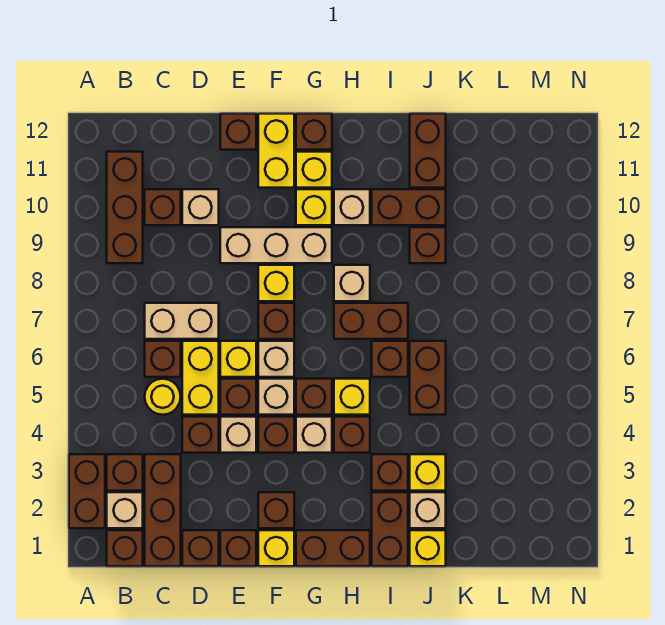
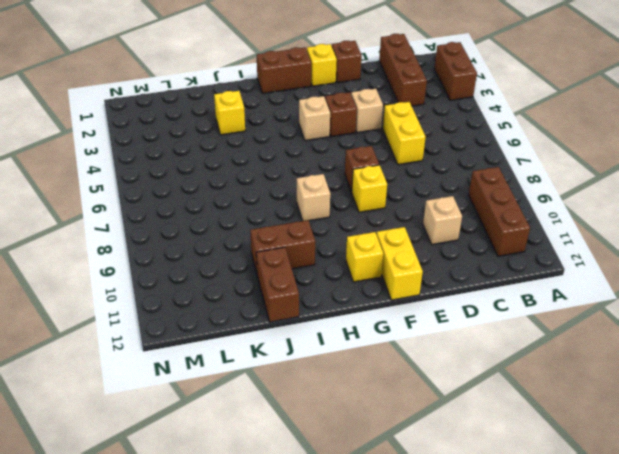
none -> brown 1x1 brick [107,530,143,566]
none -> tan 1x1 brick [107,492,143,528]
none -> brown 1x1 brick [107,454,143,491]
none -> yellow 1x1 round brick [145,379,181,415]

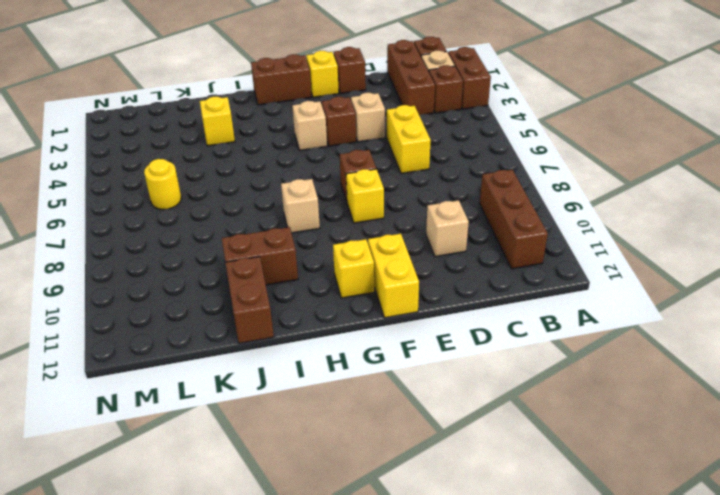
yellow 1x1 round brick [144,159,181,210] -> yellow 1x1 round brick moved to [145,379,181,415]
none -> brown 1x1 brick [145,341,181,377]
none -> tan 1x2 brick [145,303,219,339]
none -> brown 1x1 brick [145,189,181,225]
none -> brown 1x1 brick [182,530,219,566]

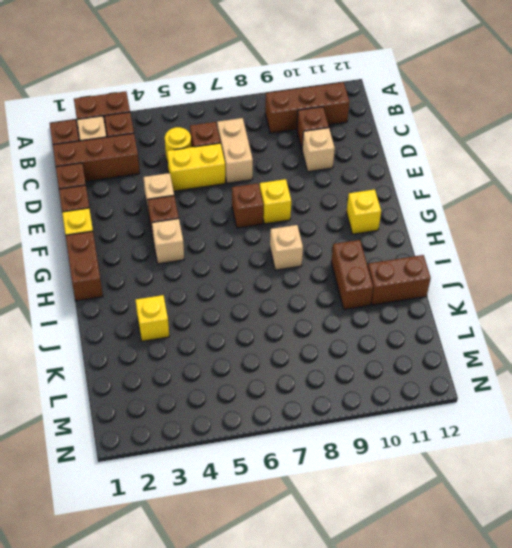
none -> brown 1x1 brick [182,417,219,453]
none -> brown 1x1 brick [220,379,256,415]
none -> yellow 1x1 brick [220,341,256,377]
none -> tan 1x3 brick [220,227,332,263]

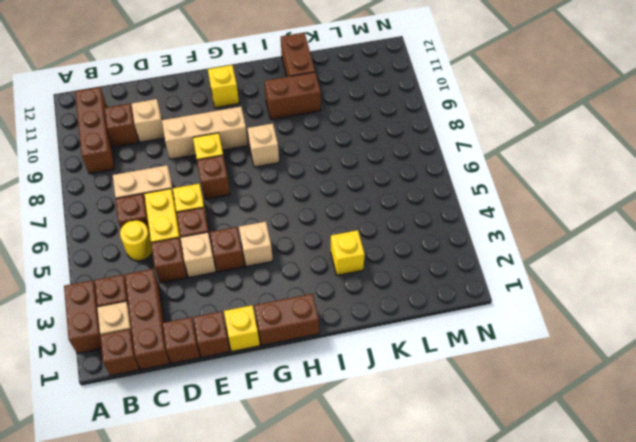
none -> brown 1x1 brick [220,114,256,150]
none -> brown 1x1 brick [258,492,294,528]
none -> tan 1x1 brick [258,379,294,415]
none -> tan 1x1 brick [258,341,294,377]

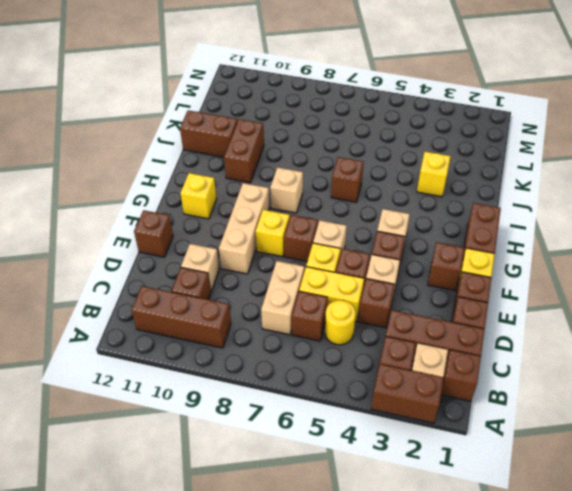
none -> tan 1x1 brick [258,379,294,415]
none -> yellow 1x2 brick [258,114,294,188]
none -> brown 1x1 brick [296,379,332,415]
none -> yellow 1x1 brick [296,189,332,225]

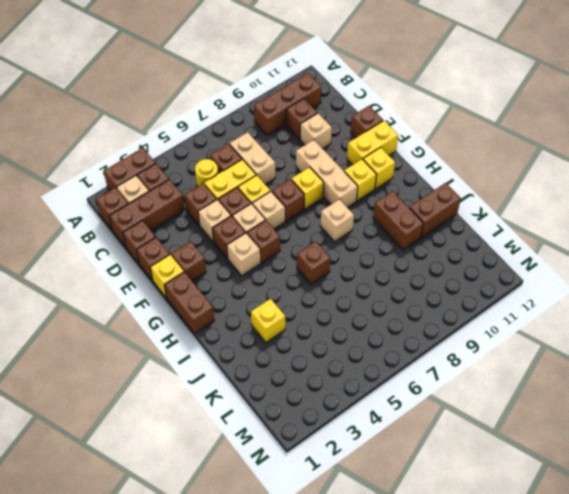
none -> brown 1x1 brick [296,114,332,150]
none -> brown 1x1 brick [334,417,370,453]
none -> yellow 1x1 brick [334,379,370,415]
none -> brown 1x2 brick [334,303,408,339]

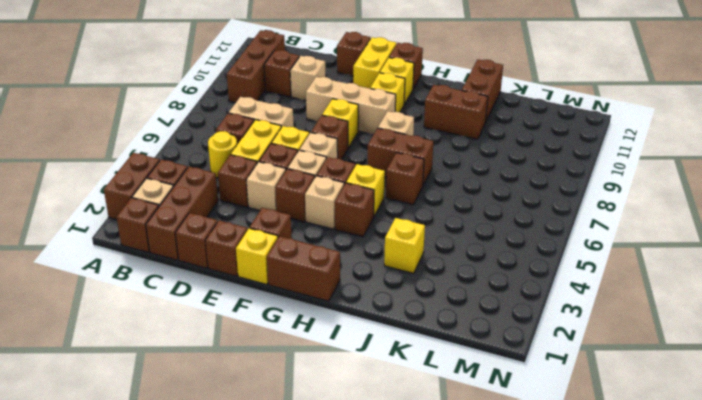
none -> tan 1x1 brick [334,189,370,225]
none -> brown 1x2 brick [372,492,408,566]
none -> brown 1x1 brick [372,454,408,491]
none -> yellow 1x1 brick [410,530,446,566]

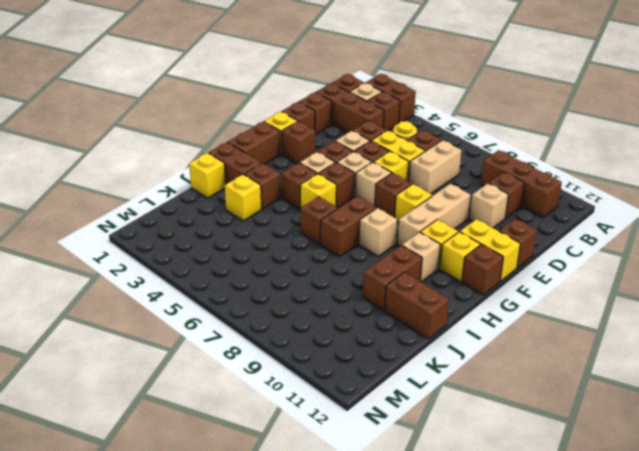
none -> tan 1x1 brick [410,492,446,528]
none -> brown 1x2 brick [410,341,446,415]
none -> brown 1x1 brick [410,227,446,263]

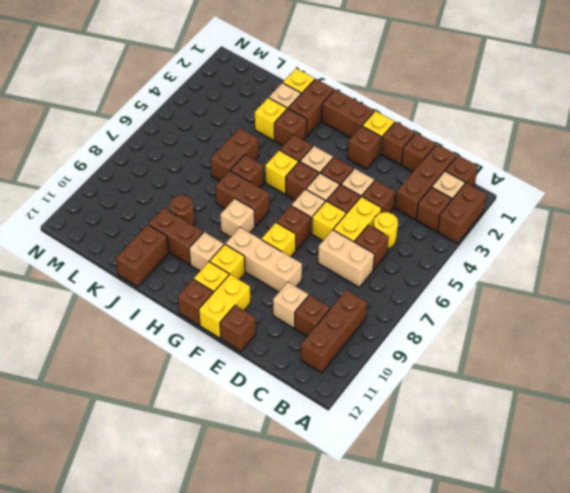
brown 1x1 round brick [169,195,195,225] -> brown 1x1 brick [410,227,446,263]

